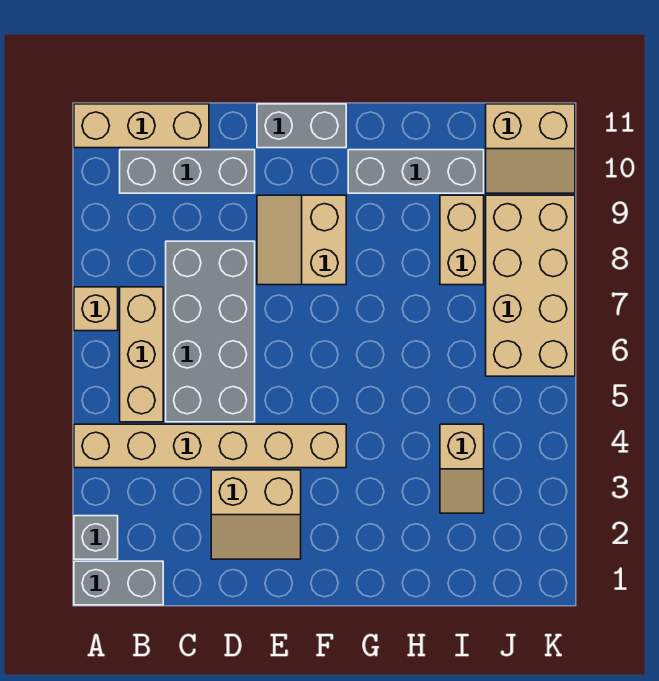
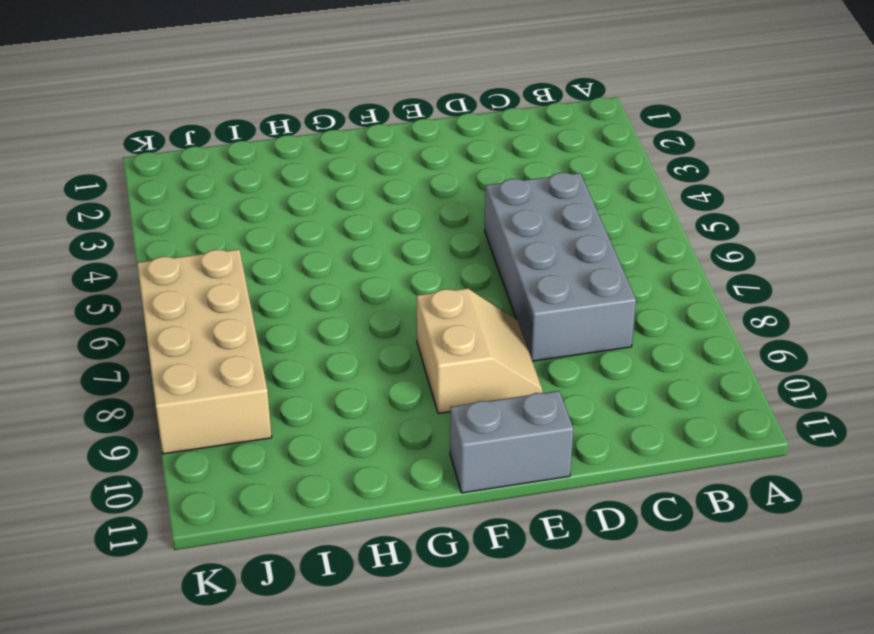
none -> grey 1x2 brick [74,561,163,605]
none -> grey 1x1 brick [74,516,118,559]
none -> tan 1x6 brick [74,424,346,468]

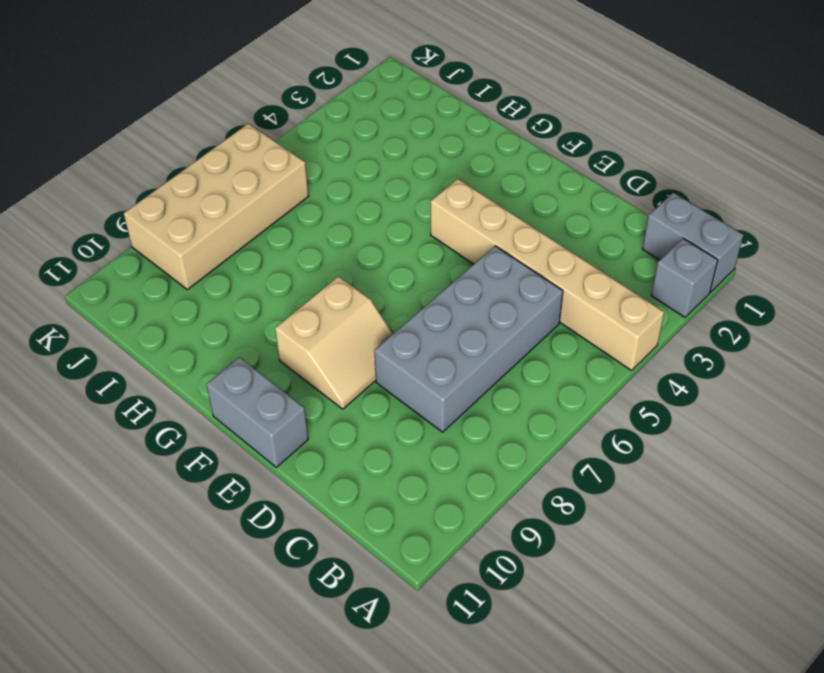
none -> tan 1x1 brick [74,287,118,331]
none -> tan 1x3 brick [74,104,209,148]
none -> tan 1x3 brick [120,287,163,422]

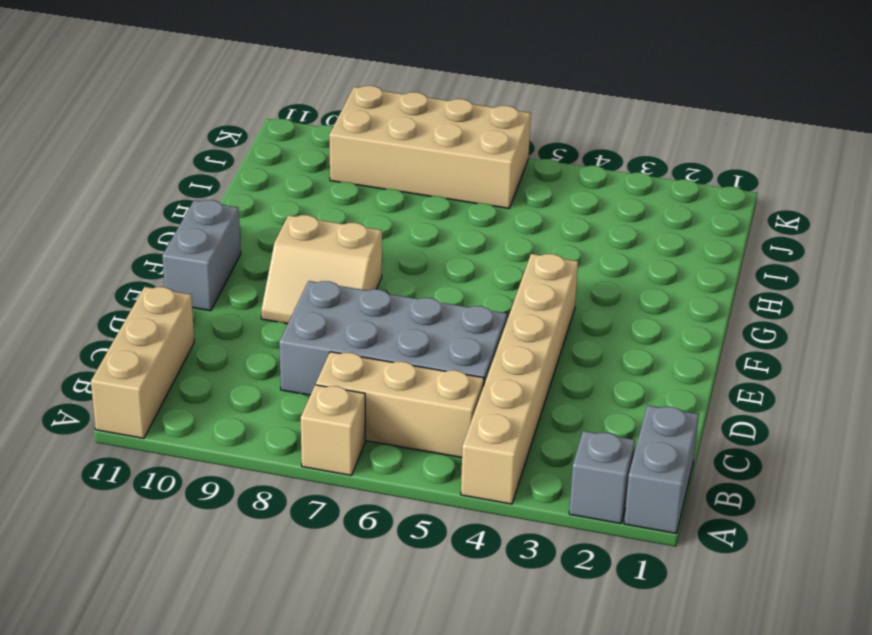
none -> grey 1x3 brick [120,150,255,193]
none -> tan 2x2 slope [211,470,301,559]
none -> grey 1x3 brick [348,150,484,193]

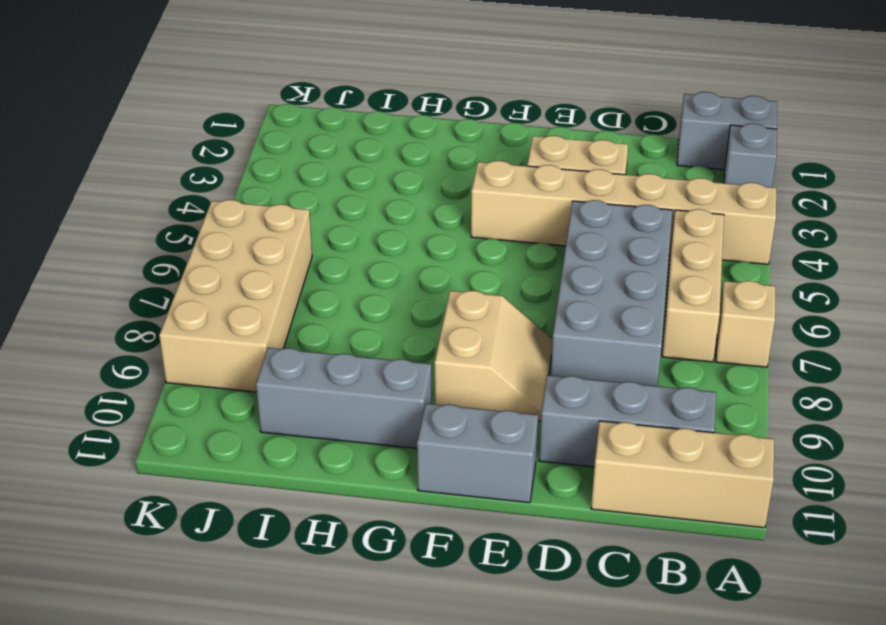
none -> tan 1x2 slope [440,424,484,513]
none -> tan 1x2 brick [440,195,484,285]
none -> tan 2x2 slope [486,104,575,193]

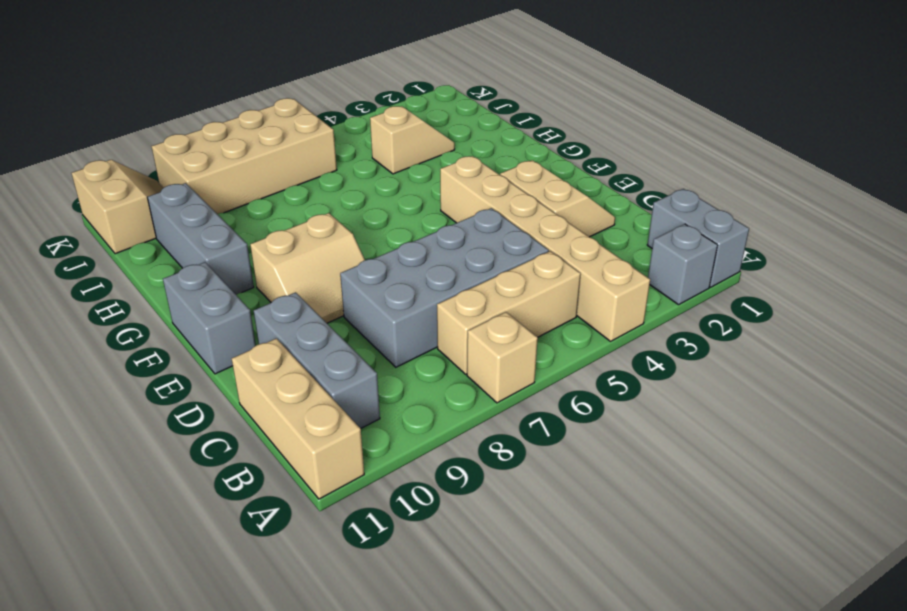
none -> tan 1x2 brick [440,195,484,285]

